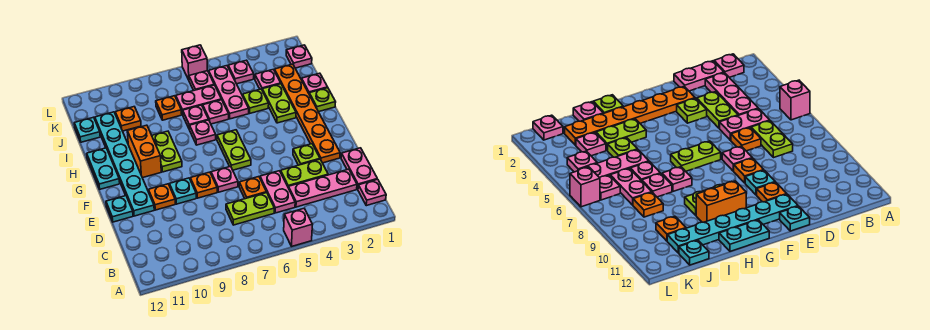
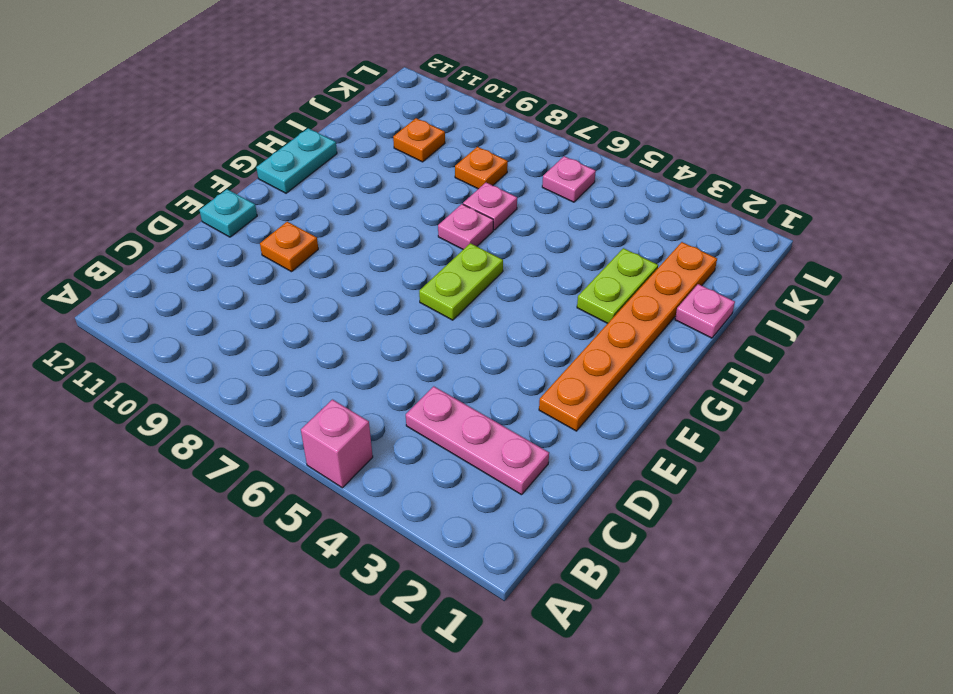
none -> pink 1x1 plate [358,179,386,206]
none -> pink 1x2 plate [341,148,377,189]
none -> pink 1x2 plate [260,171,295,213]
none -> lime 1x2 plate [226,193,274,225]

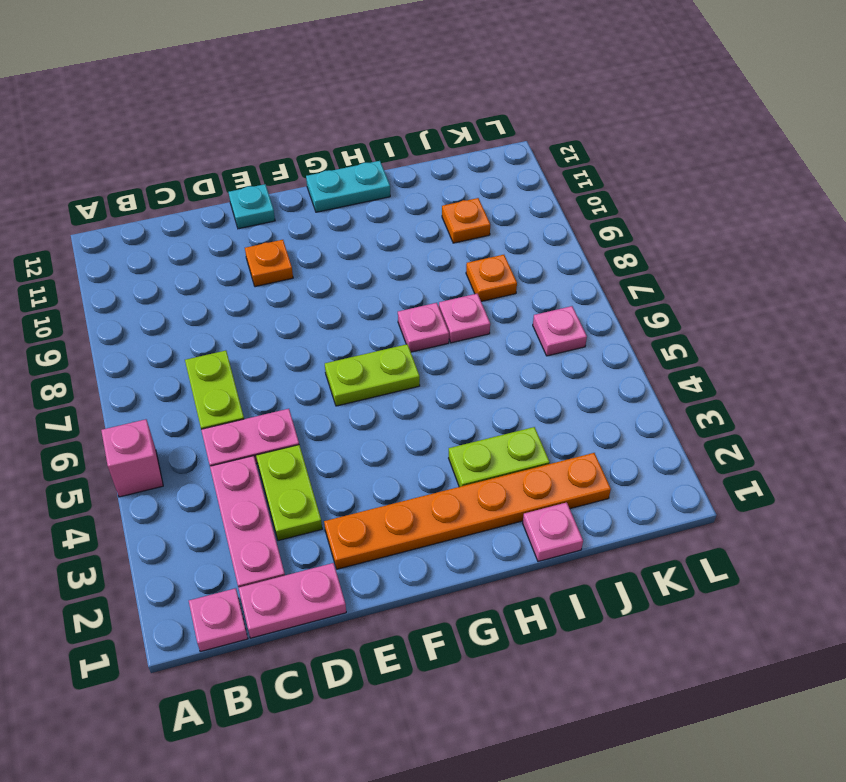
none -> orange 1x1 plate [239,177,266,199]
none -> lime 1x1 plate [293,144,320,165]
none -> pink 1x1 plate [211,166,238,192]
none -> orange 1x1 plate [190,172,217,198]

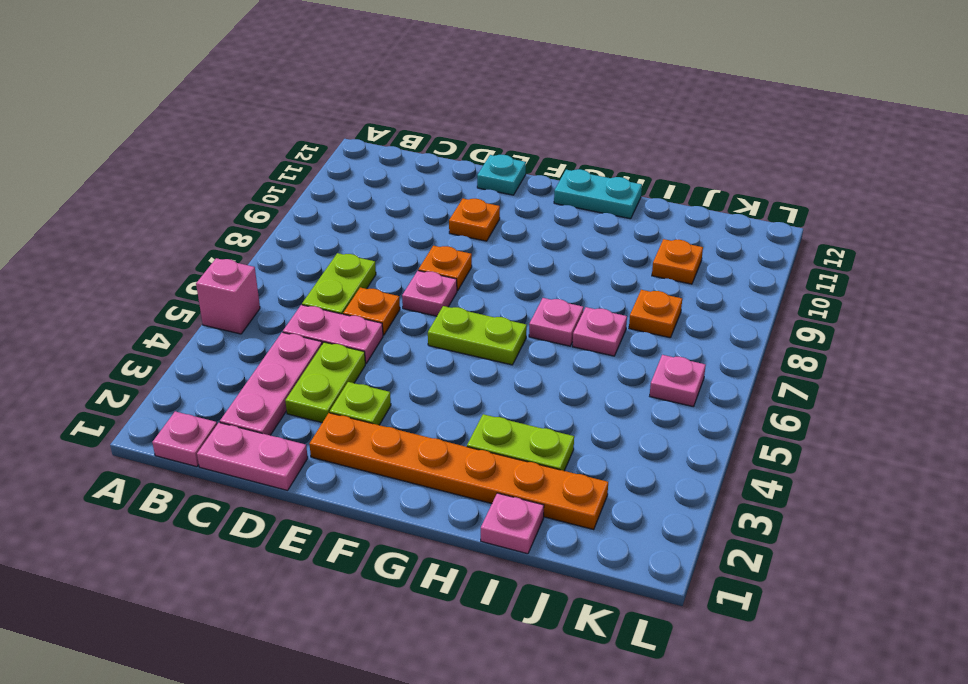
none -> cyan 1x1 plate [169,178,196,204]
none -> cyan 1x6 plate [95,112,154,216]
none -> lime 1x2 plate [152,131,182,172]
none -> orange 1x2 brick [127,125,161,178]

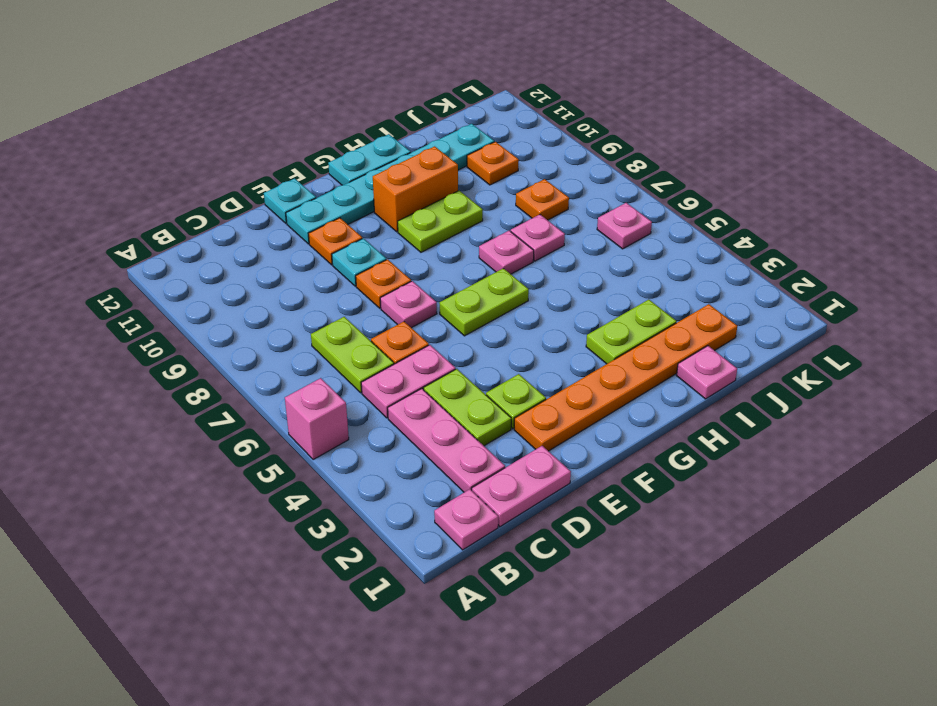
none -> lime 1x1 plate [309,88,336,112]
none -> lime 1x1 plate [243,89,269,113]
none -> pink 1x3 plate [209,66,249,119]
none -> pink 1x1 plate [203,100,229,124]

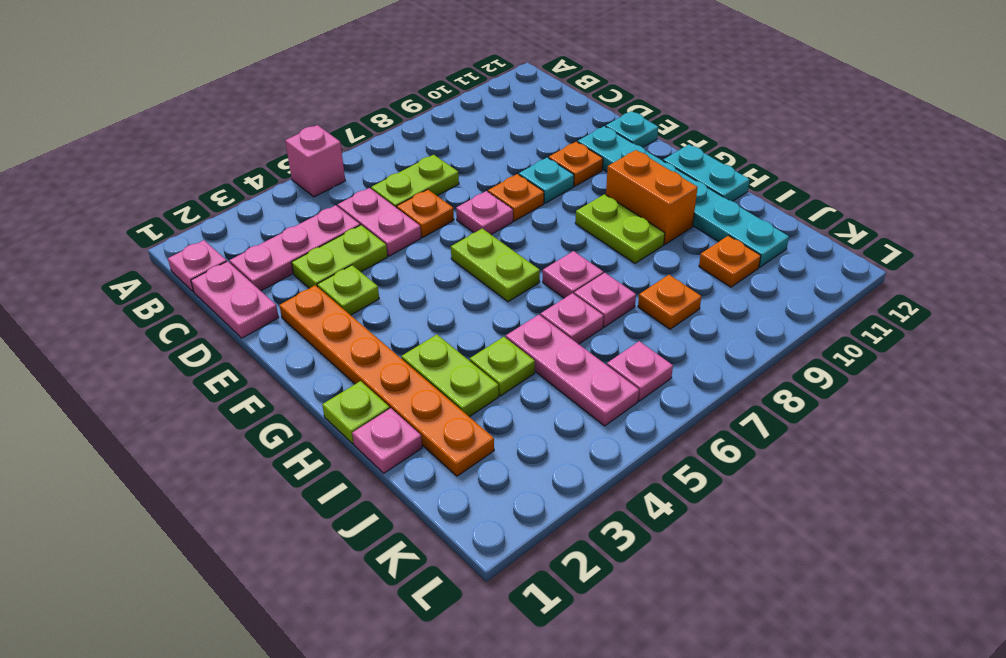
none -> pink 1x1 plate [255,69,281,89]
none -> pink 1x2 plate [176,85,221,114]
none -> cyan 1x1 plate [74,117,100,142]
none -> pink 1x1 plate [286,45,312,68]

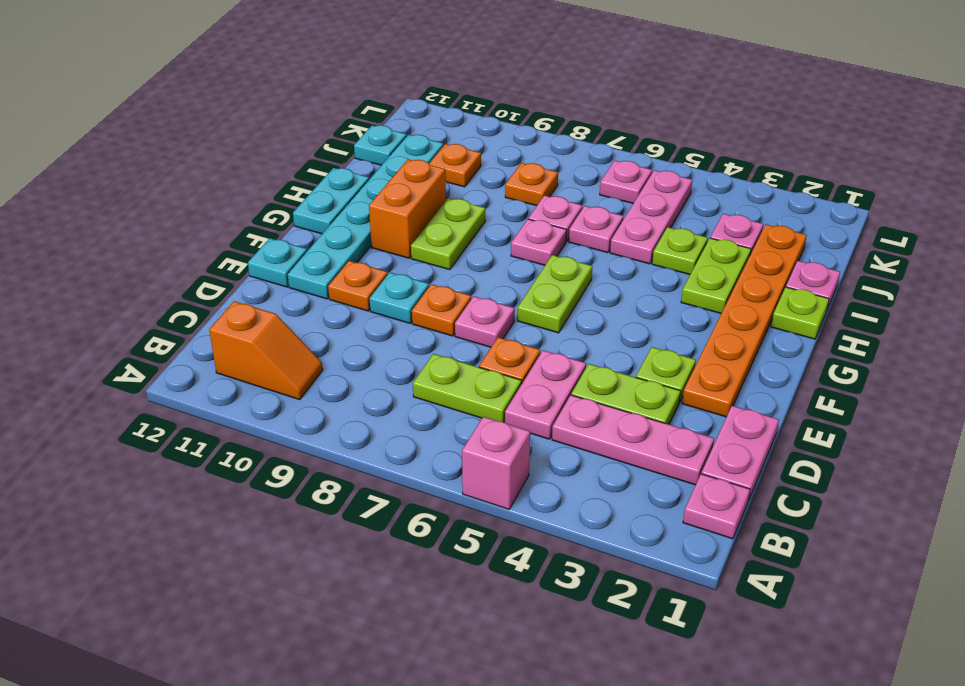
orange 1x2 slope [209,301,323,400] -> none
none -> pink 1x2 plate [176,85,221,114]
none -> pink 1x1 plate [286,45,312,68]
none -> pink 1x1 plate [228,60,254,84]
none -> pink 1x1 brick [182,45,207,80]

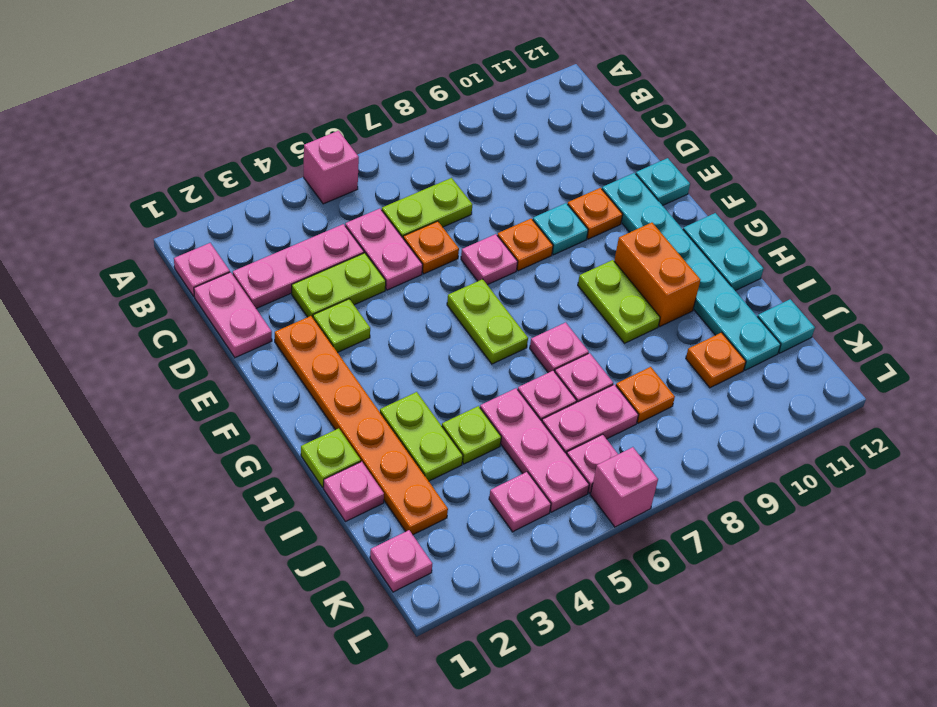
none -> pink 1x1 plate [255,69,281,89]

